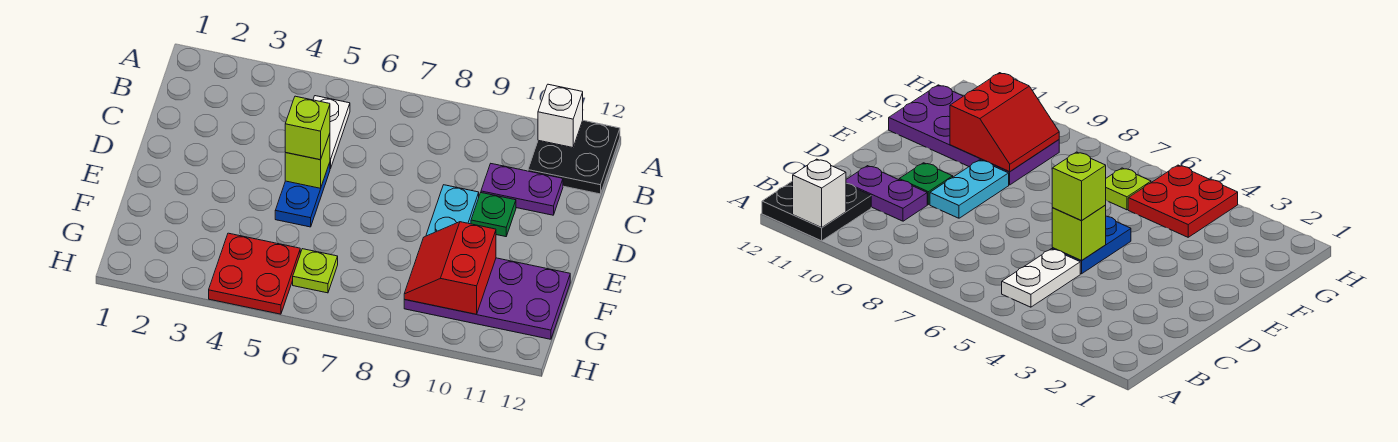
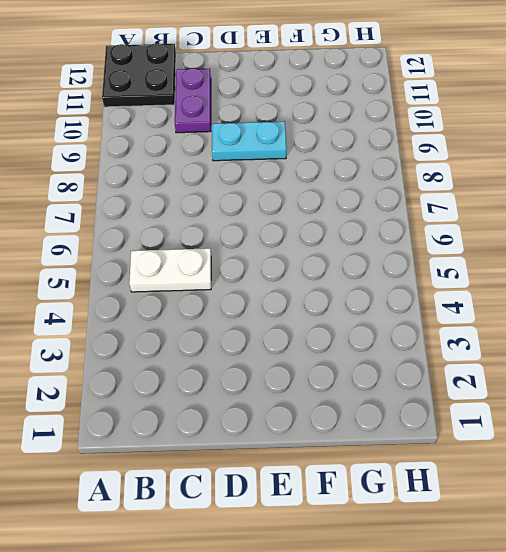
none -> blue 1x2 plate [275,163,330,227]
none -> green 1x1 plate [471,193,516,237]
none -> purple 2x4 plate [404,258,570,339]

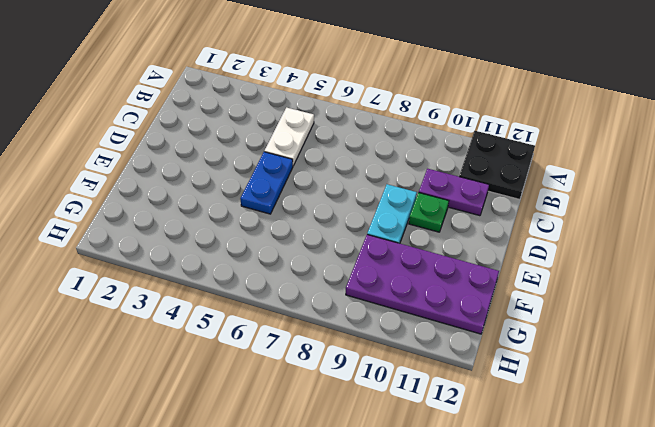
none -> red 2x2 plate [209,233,300,314]
none -> lime 1x1 plate [293,249,338,293]
none -> white 1x1 brick [538,84,583,148]

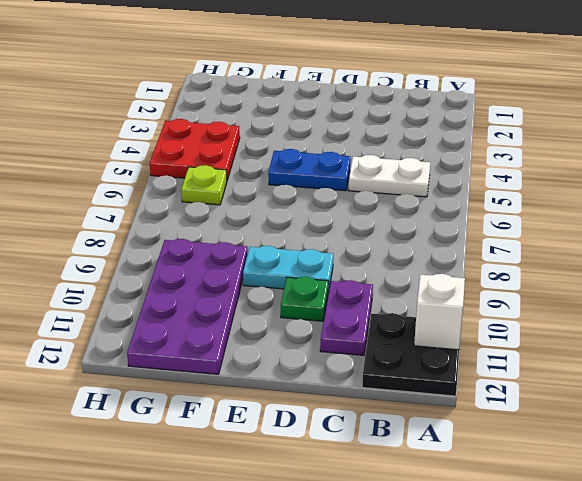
none -> lime 1x1 brick [285,134,330,188]
none -> red 2x2 slope [404,222,496,314]
none -> lime 1x1 brick [285,96,330,160]

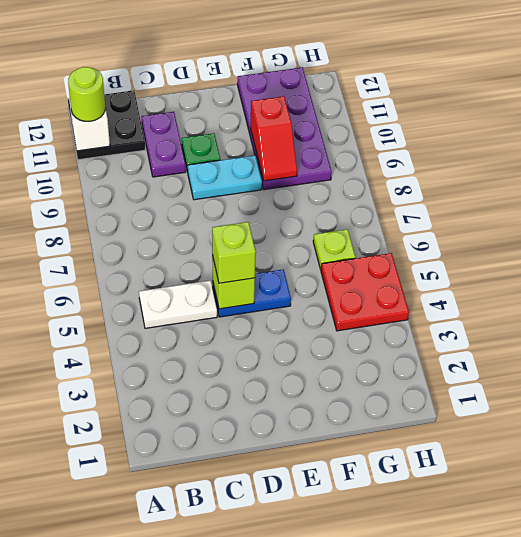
lime 1x1 round brick [68,67,105,121] -> none
red 1x2 slope [250,96,297,181] -> red 2x2 slope [404,222,496,314]

